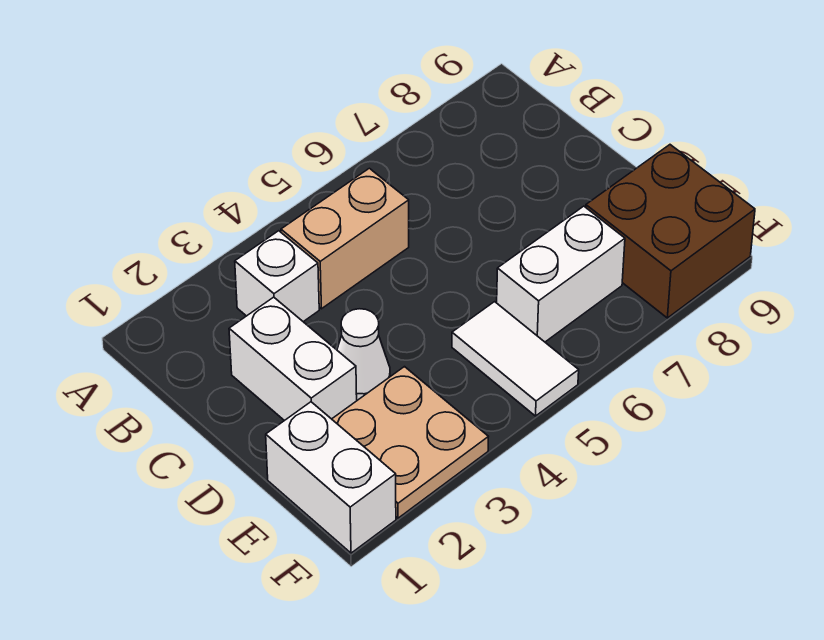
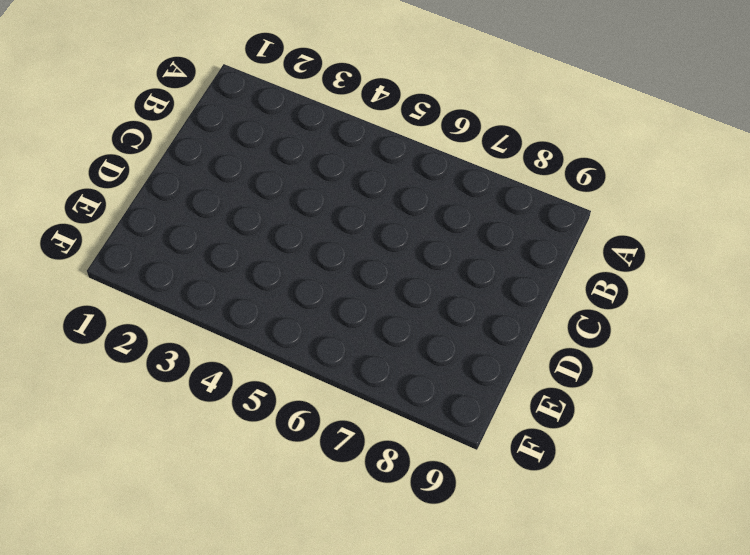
none -> white 1x1 brick [235,231,319,322]
none -> tan 1x2 brick [281,168,409,309]

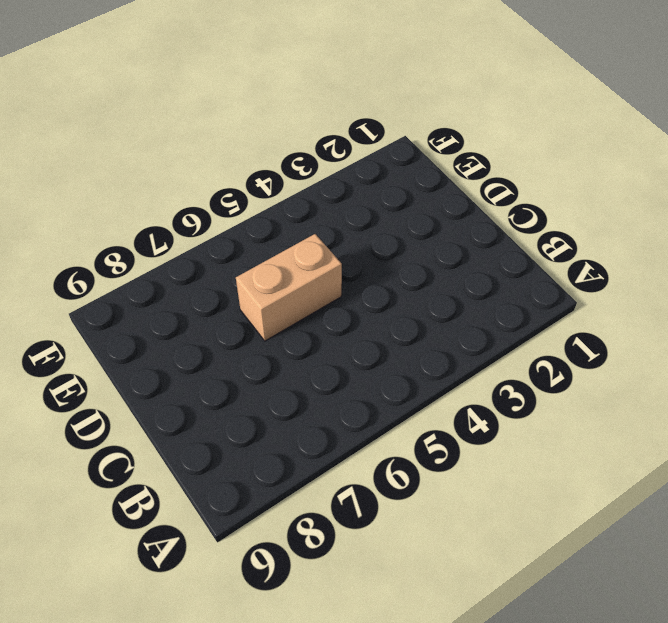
tan 1x2 brick [236,234,342,341] -> tan 1x2 brick moved to [281,168,409,309]
none -> white 1x1 brick [235,231,319,322]
none -> white 1x2 brick [229,297,357,421]

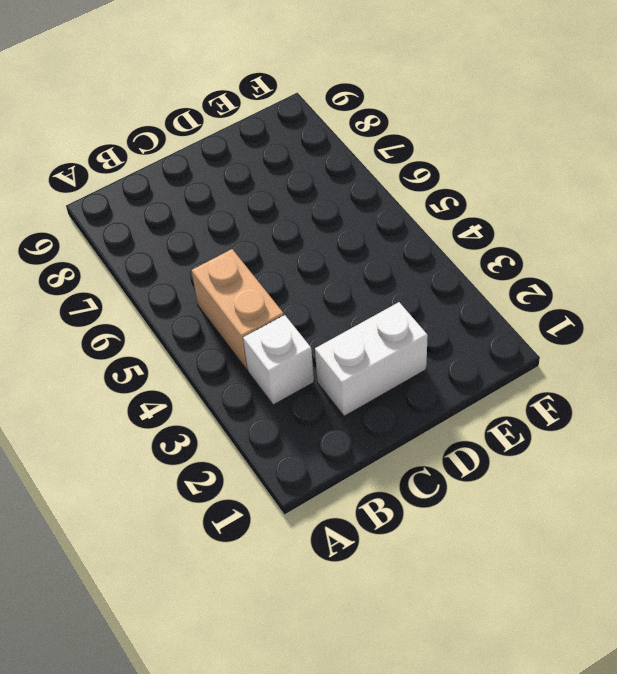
none -> white 1x1 cone [337,309,390,400]
none -> white 1x2 brick [266,402,396,553]

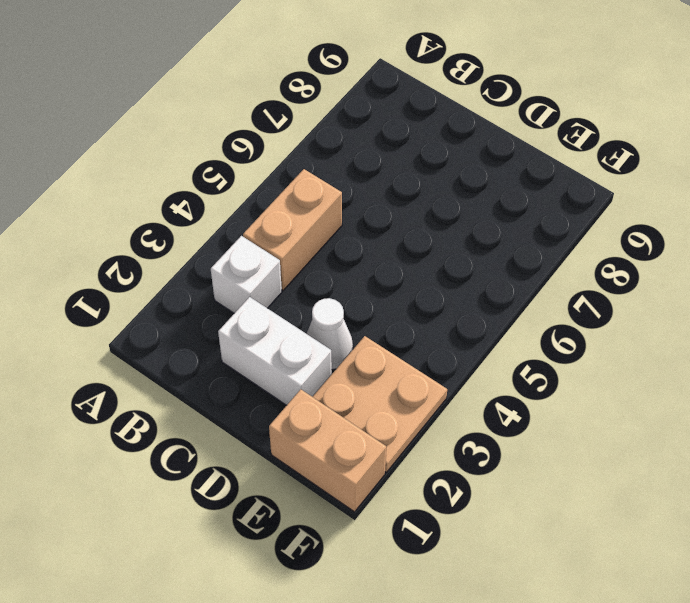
tan 1x2 brick [269,389,386,512] -> white 1x2 brick [266,402,396,553]
none -> white 1x2 tile [452,302,579,416]
none -> white 1x2 brick [497,206,625,342]

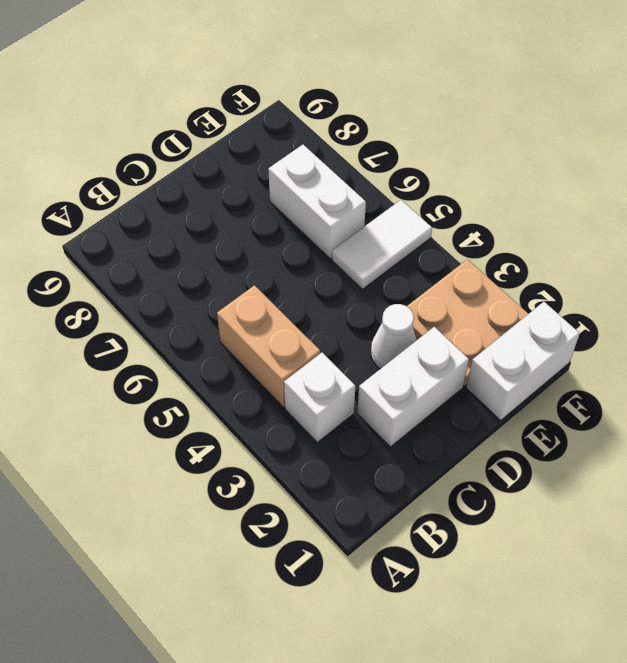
none -> brown 2x2 brick [586,145,755,318]

